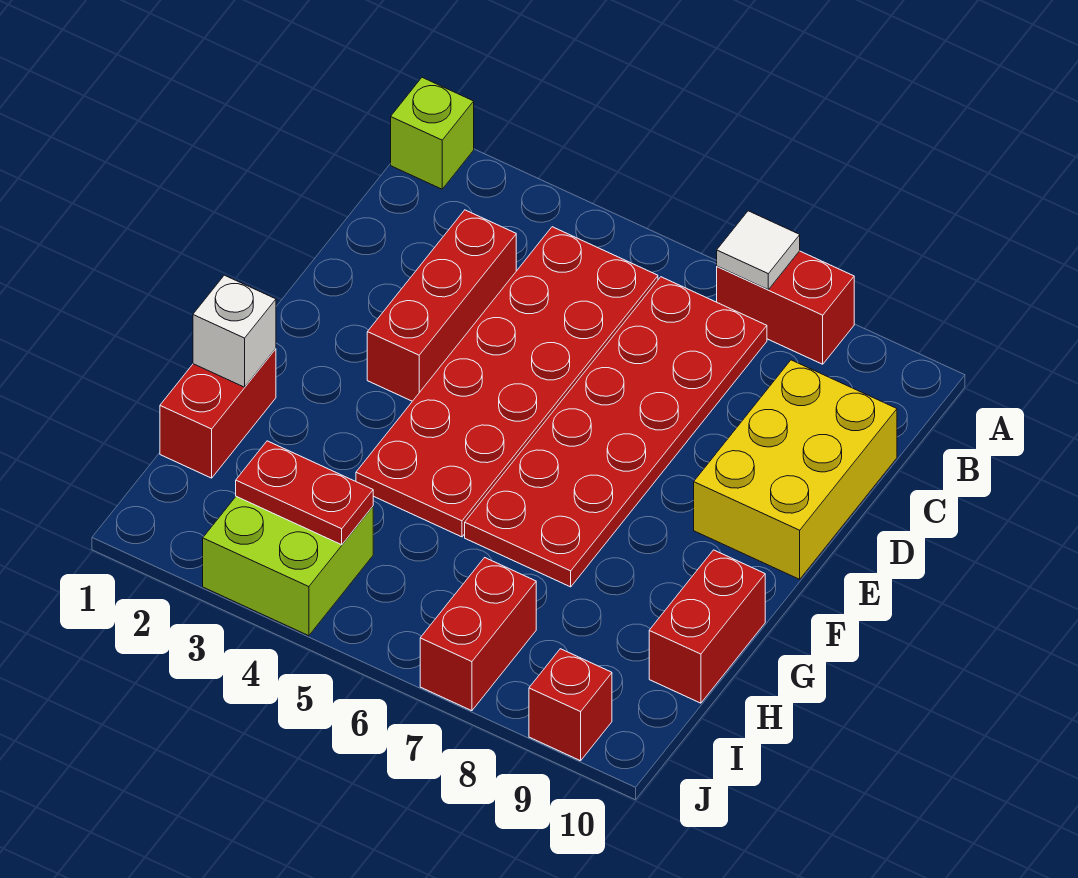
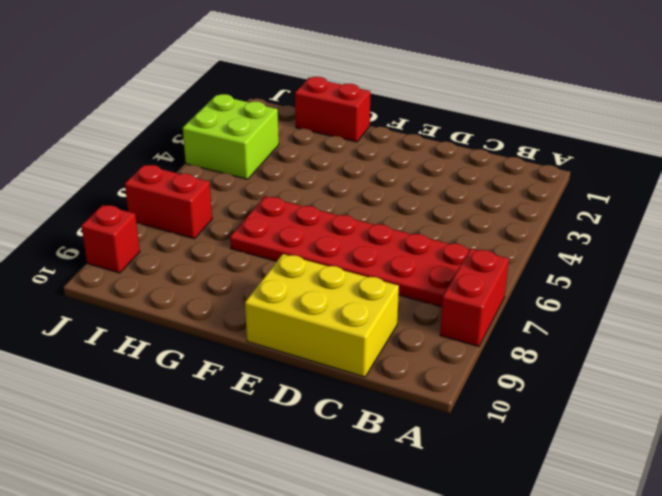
none -> lime 1x1 brick [391,78,474,189]
none -> red 2x6 plate [356,227,658,537]
none -> red 1x3 brick [367,210,516,401]

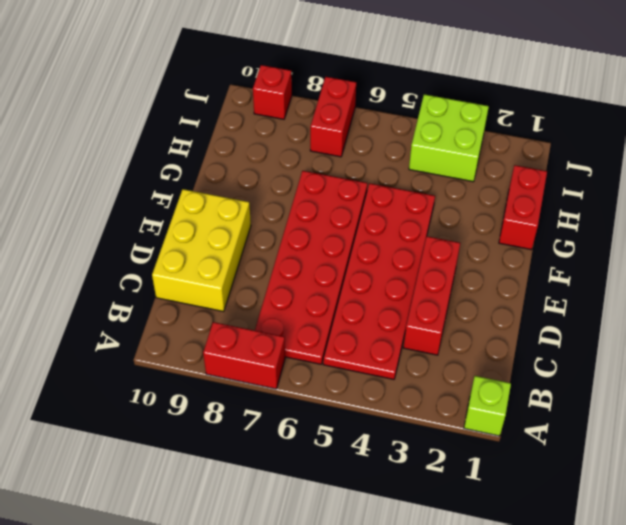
none -> red 1x2 brick [649,550,765,703]
none -> white 1x1 tile [717,211,800,289]
none -> white 1x1 brick [193,275,276,387]

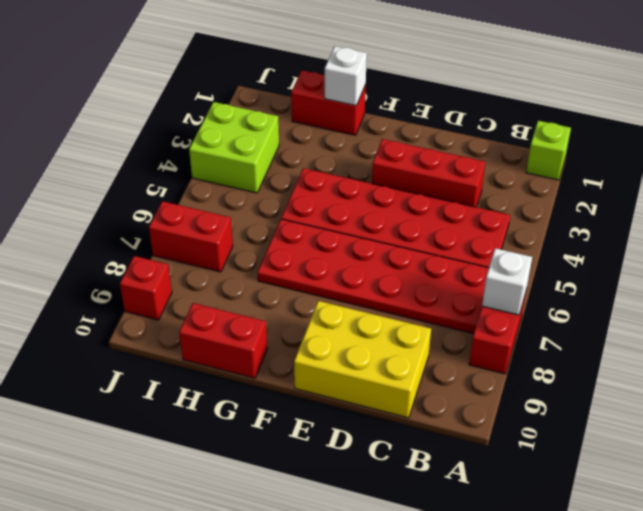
white 1x1 brick [482,248,532,315] -> white 1x1 tile [717,211,800,289]
none -> red 1x2 plate [236,441,373,545]

